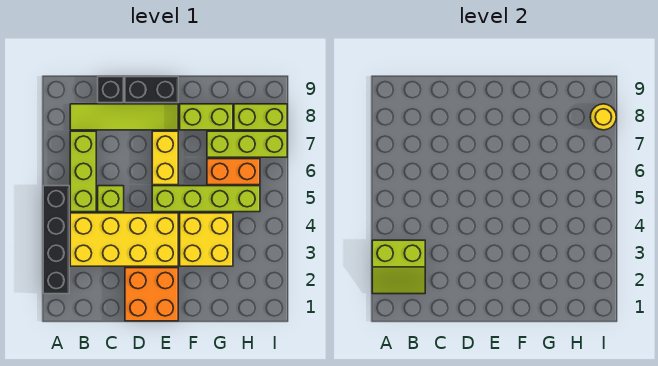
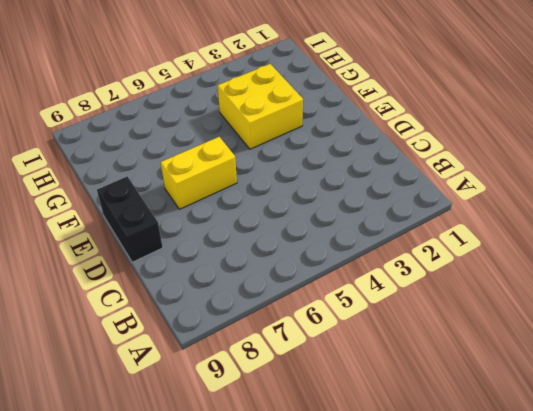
none -> black 1x4 brick [43,186,69,294]
none -> yellow 2x4 brick [70,213,178,266]
none -> lime 1x3 brick [70,131,96,212]

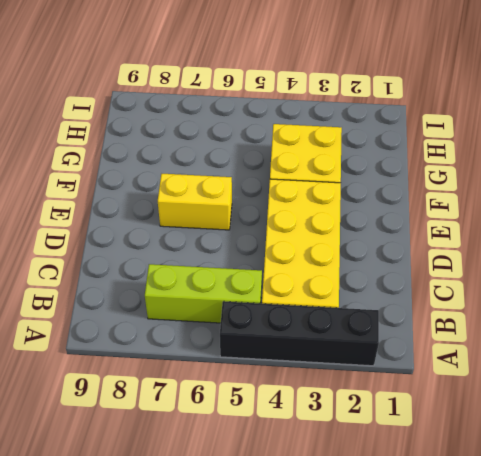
none -> lime 1x4 tile [70,104,178,130]
none -> lime 1x1 brick [98,186,124,212]
none -> black 1x1 brick [98,77,124,103]

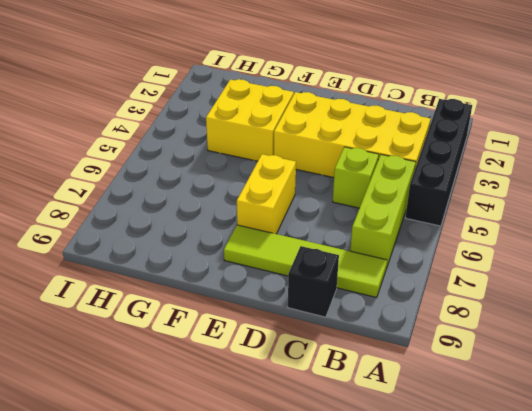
none -> orange 2x2 brick [125,268,178,321]
none -> black 1x2 brick [125,77,178,103]
none -> lime 1x4 brick [152,186,260,212]

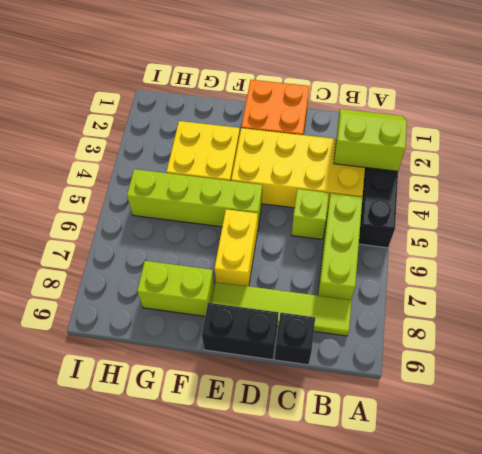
none -> orange 1x2 brick [207,159,260,185]
none -> lime 1x3 brick [207,131,287,157]
none -> lime 1x2 brick [234,104,287,130]

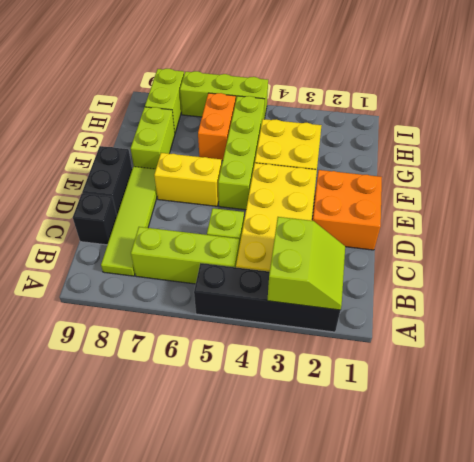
lime 1x3 brick [180,71,268,119] -> lime 1x3 brick turned to [207,131,287,157]
none -> yellow 1x1 round brick [590,104,616,130]

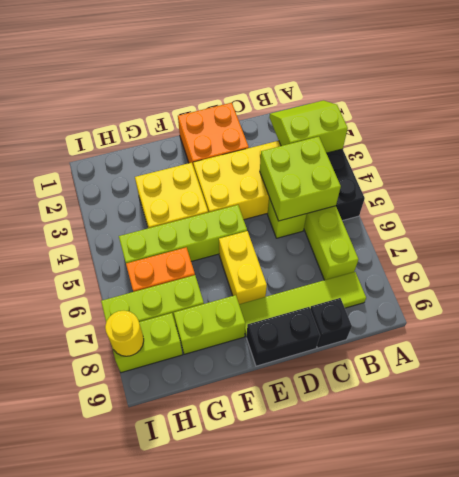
lime 2x2 brick [260,137,341,221] -> none

